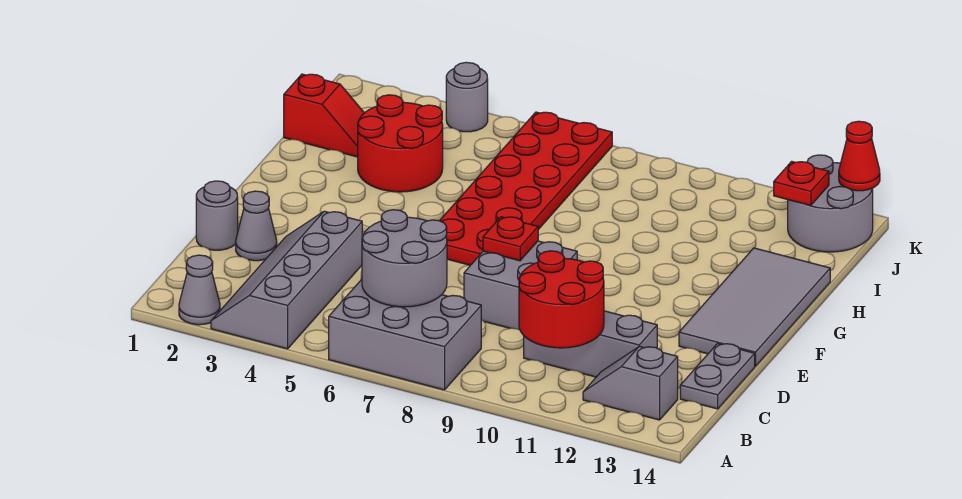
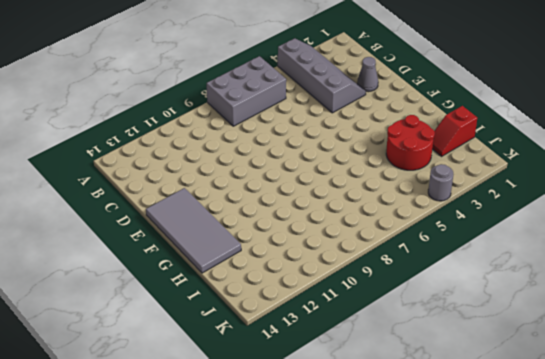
none -> grey 1x1 cone [179,255,220,325]
none -> grey 1x2 slope [583,346,678,420]
none -> grey 1x3 brick [524,311,657,377]

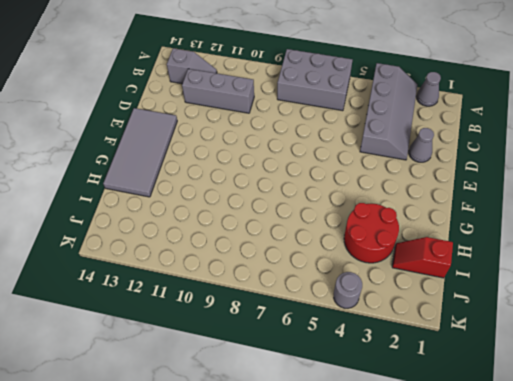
none -> grey 1x2 plate [680,344,755,409]
none -> grey 1x1 round brick [196,181,238,250]
none -> grey 2x2 brick [464,241,577,330]

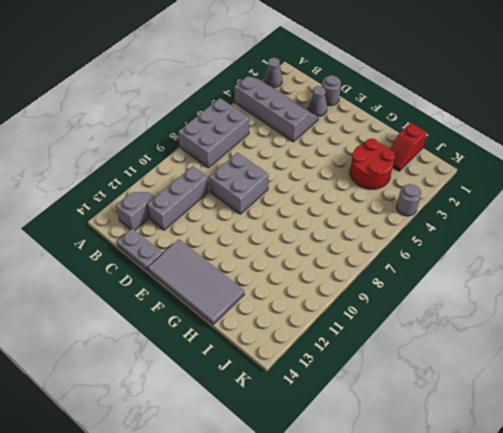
none -> red 2x6 plate [440,112,612,265]
none -> grey 2x2 round brick [788,155,873,252]
none -> grey 2x2 round brick [362,210,447,307]

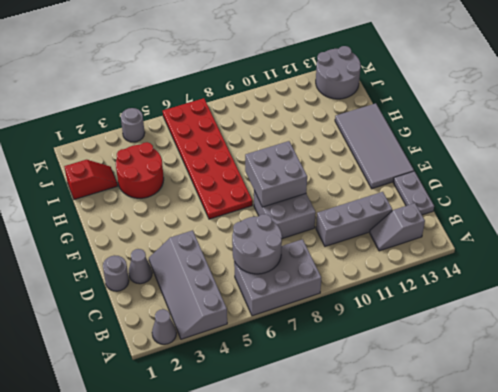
grey 2x2 brick [245,141,307,207] -> red 1x1 plate [483,217,538,261]
none -> red 2x2 round brick [519,251,604,348]
none -> red 1x1 plate [774,161,829,206]
none -> red 1x1 cone [839,121,880,191]

